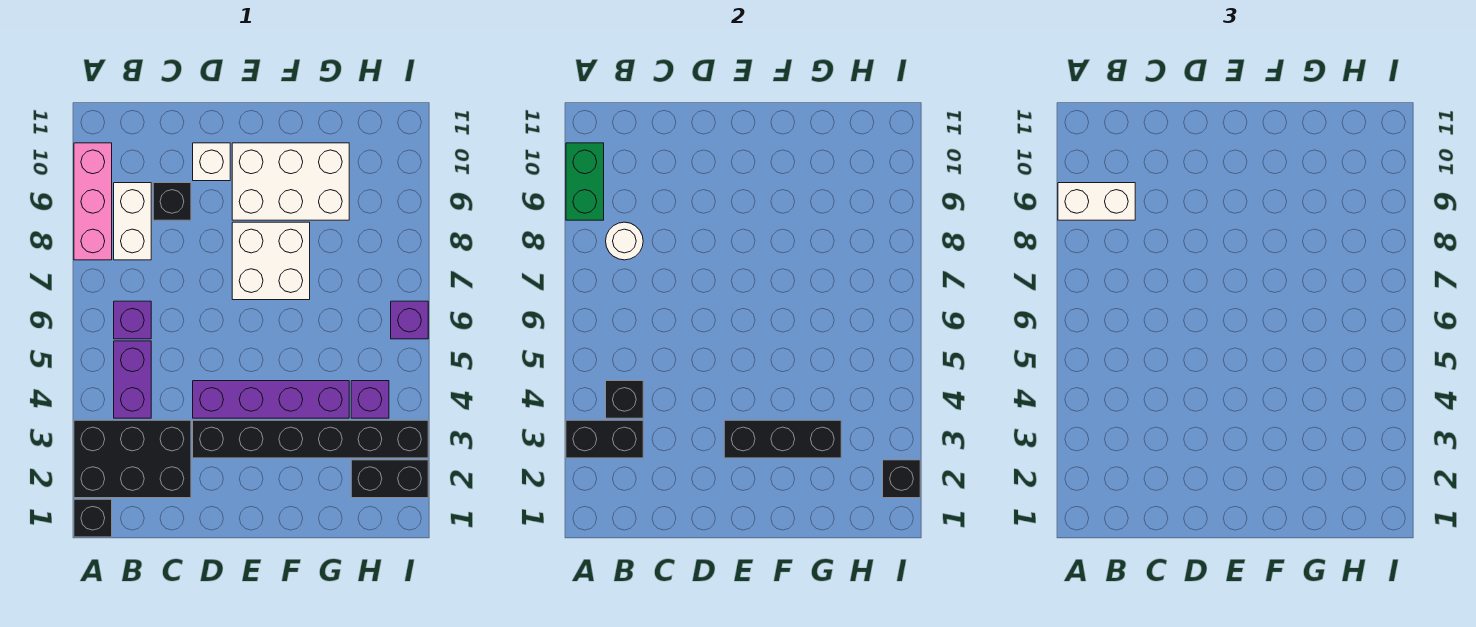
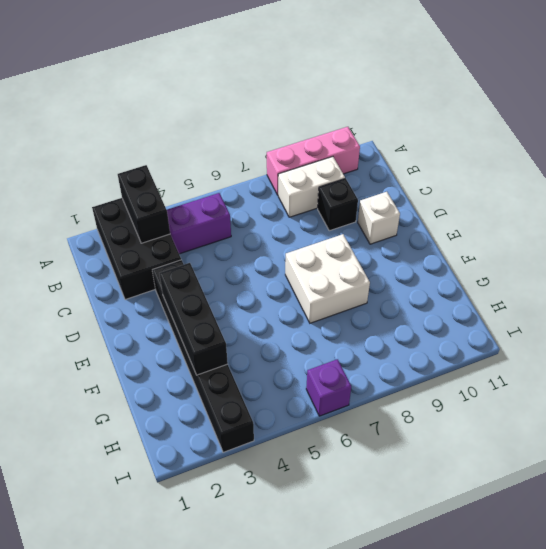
none -> black 1x1 brick [74,499,112,537]
none -> purple 1x1 brick [114,301,151,339]
none -> purple 1x4 brick [193,381,349,418]

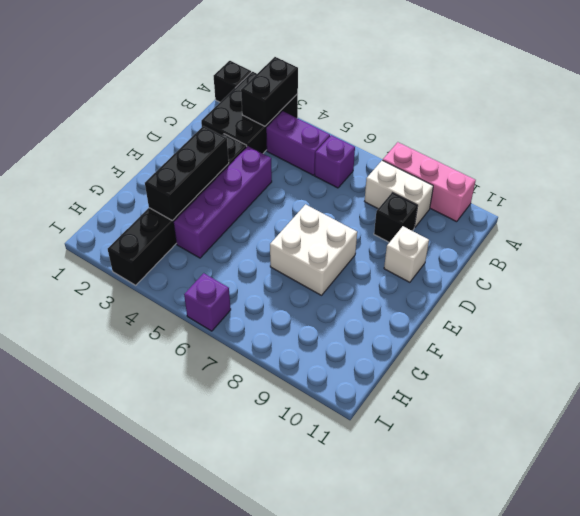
none -> white 2x3 brick [232,143,349,220]
none -> black 1x2 brick [351,460,428,498]
none -> purple 1x1 brick [351,381,389,418]

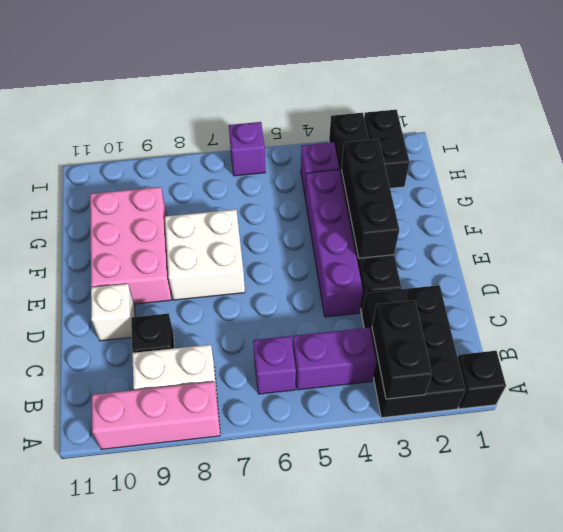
pink 2x3 brick [90,187,172,304] -> white 2x3 brick [232,143,349,220]
none -> green 1x2 brick [566,143,604,220]
none -> black 1x1 brick [606,381,643,418]
none -> white 1x1 round brick [606,222,643,260]

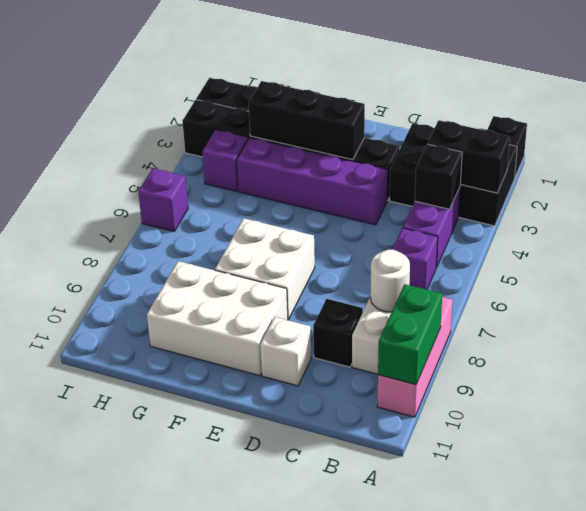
none -> black 1x1 brick [883,460,920,498]
none -> white 1x2 brick [1058,183,1135,220]

